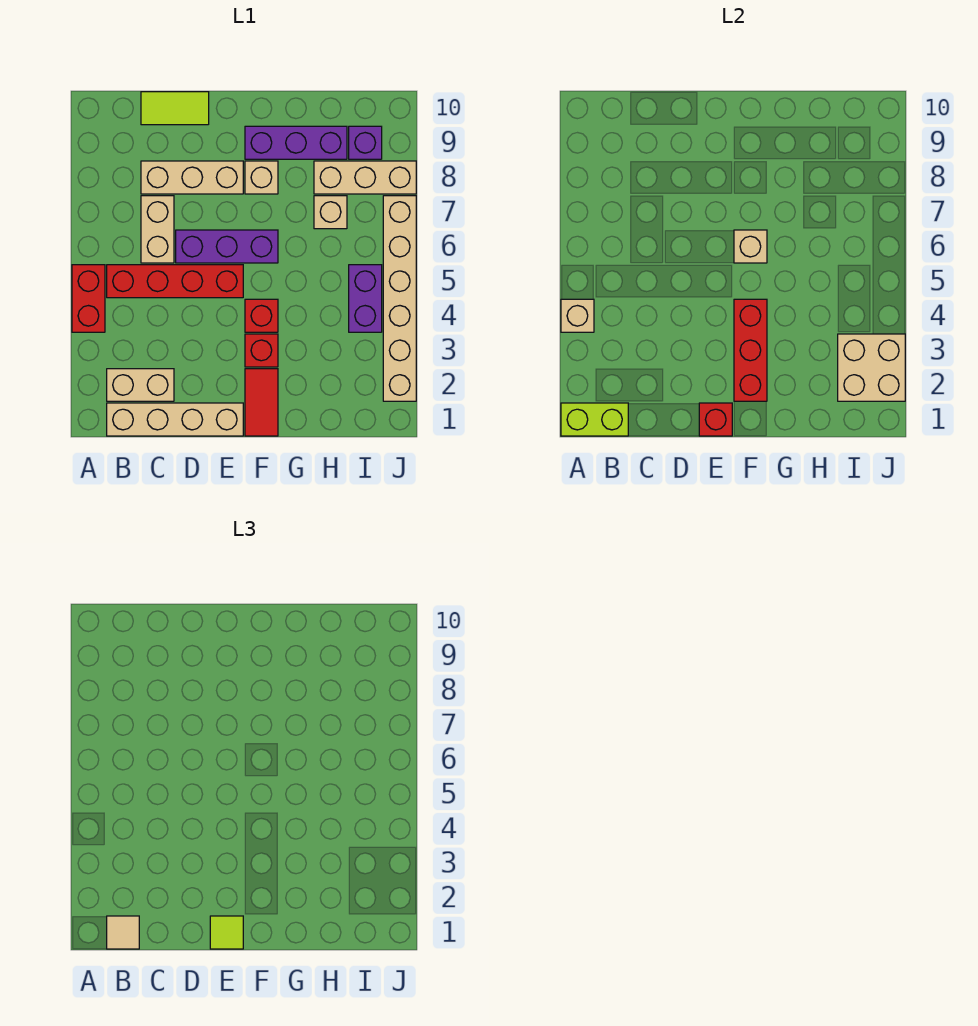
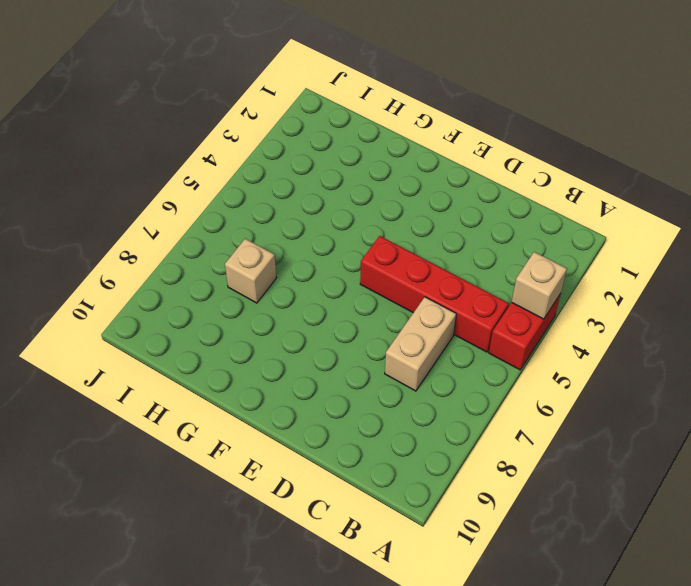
none -> tan 1x4 brick [107,403,243,436]
none -> tan 1x2 brick [107,369,174,401]
none -> tan 1x3 brick [141,161,243,194]

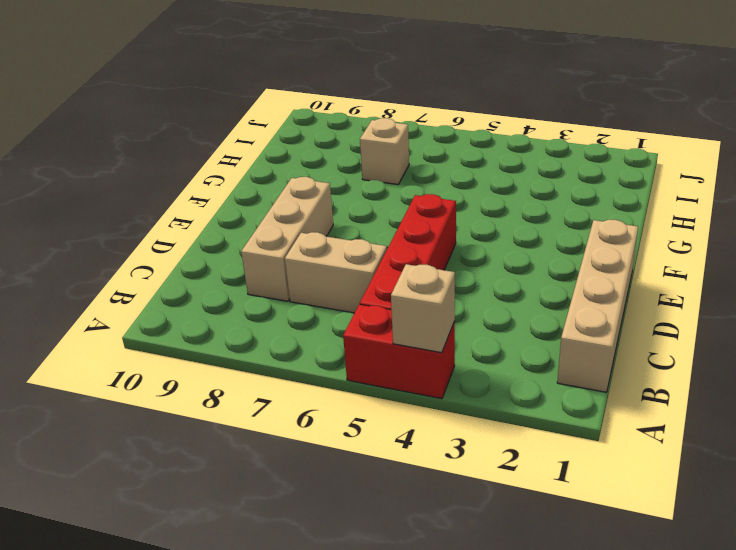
none -> tan 1x2 brick [107,369,174,401]
none -> lime 1x2 tile [141,92,209,125]
none -> purple 1x3 brick [176,230,278,263]

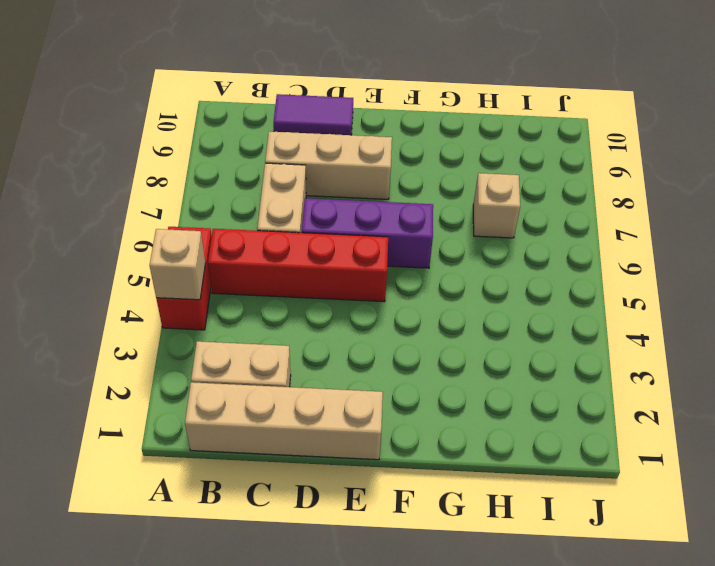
purple 1x2 tile [274,94,353,135] -> lime 1x2 tile [141,92,209,125]
none -> red 1x2 tile [245,369,278,436]
none -> red 1x1 brick [245,334,278,367]
none -> red 1x1 brick [245,299,278,332]

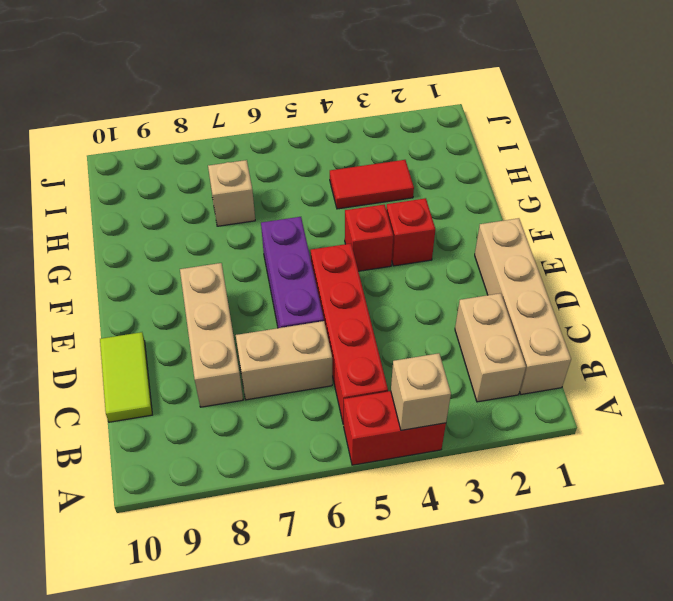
red 1x2 tile [330,160,414,209] -> red 1x2 tile moved to [245,369,278,436]
none -> tan 1x1 brick [245,161,278,194]
none -> purple 1x3 brick [245,126,347,159]
none -> tan 1x3 brick [314,161,416,194]

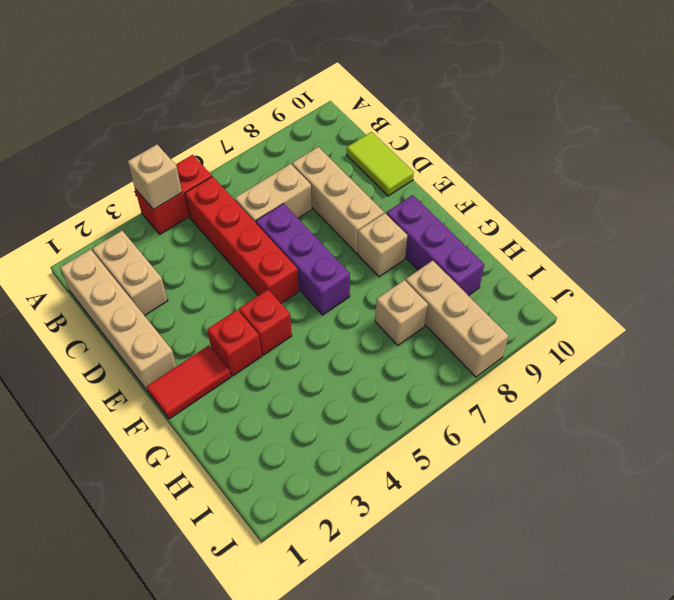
none -> purple 1x2 brick [349,265,382,332]
none -> purple 1x1 brick [349,126,382,159]
none -> tan 1x6 brick [383,196,416,401]

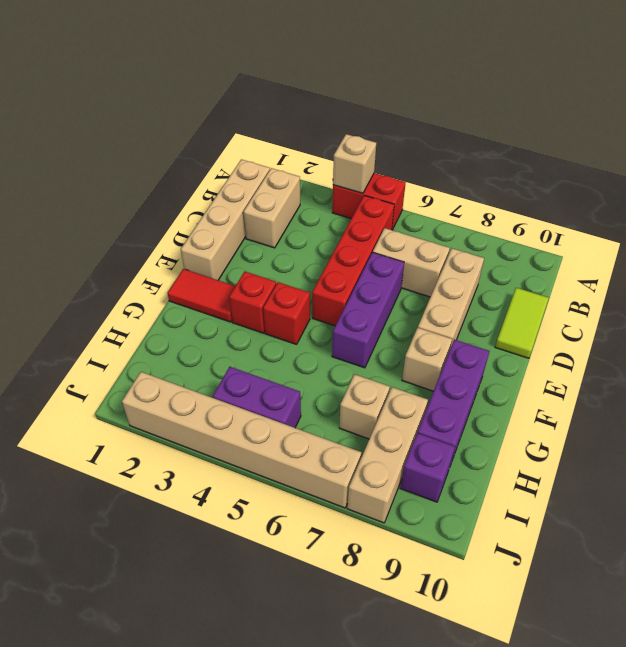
none -> lime 1x2 brick [561,403,628,436]
none -> red 1x1 brick [699,403,732,436]
none -> red 1x3 brick [734,299,767,401]

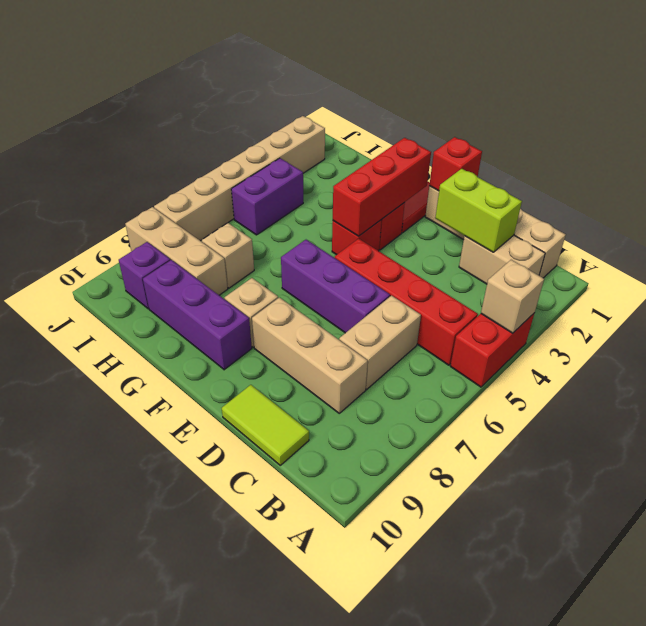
lime 1x2 brick [435,169,522,252] -> lime 1x2 brick moved to [561,403,628,436]
none -> tan 1x1 brick [734,230,767,263]
none -> tan 2x2 brick [838,334,905,401]
none -> tan 1x1 tile [107,916,139,949]

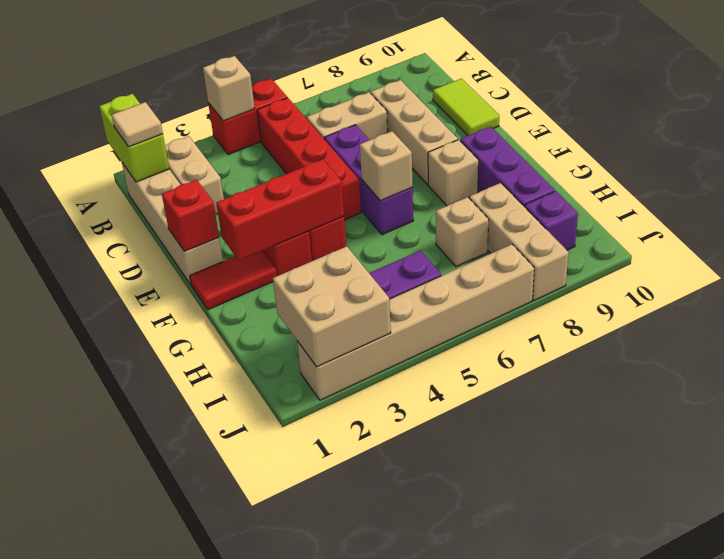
none -> lime 1x1 tile [210,916,243,949]

